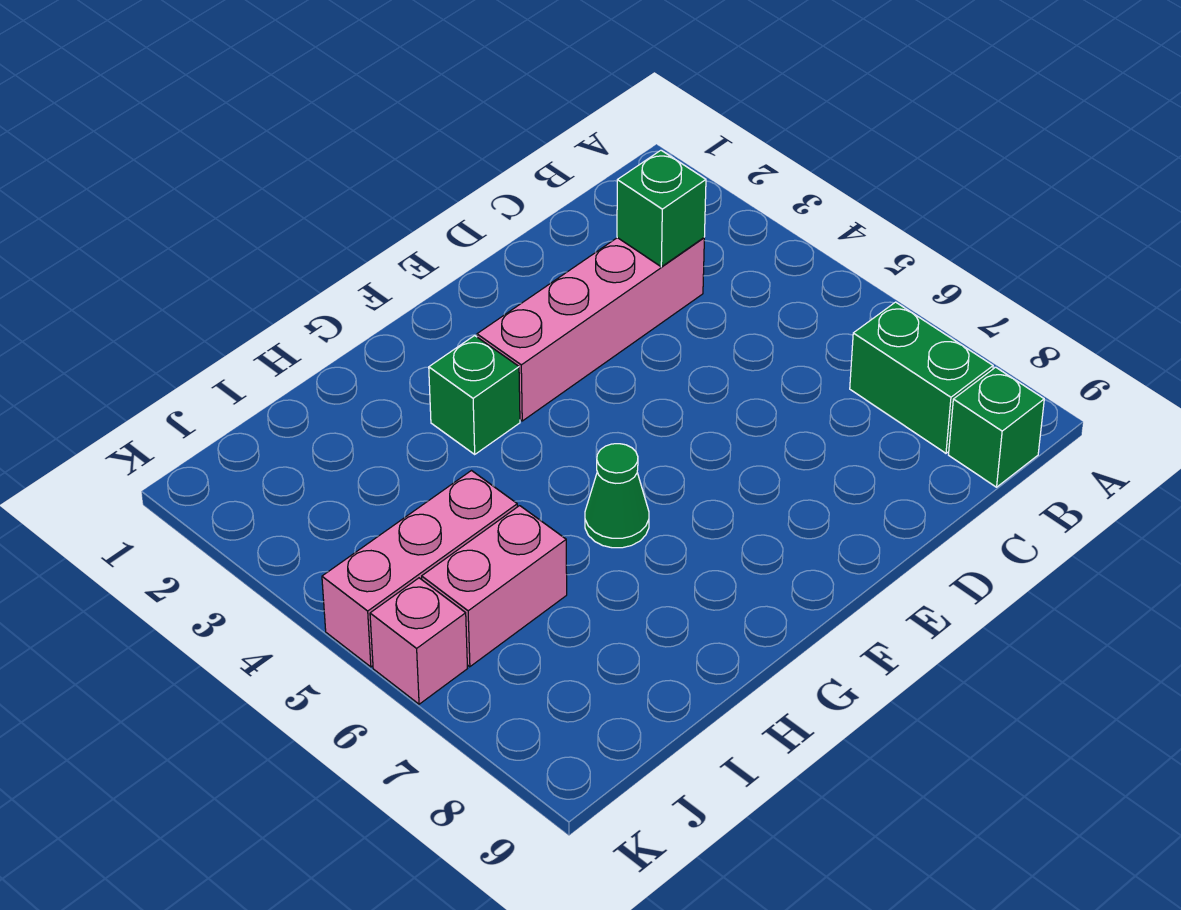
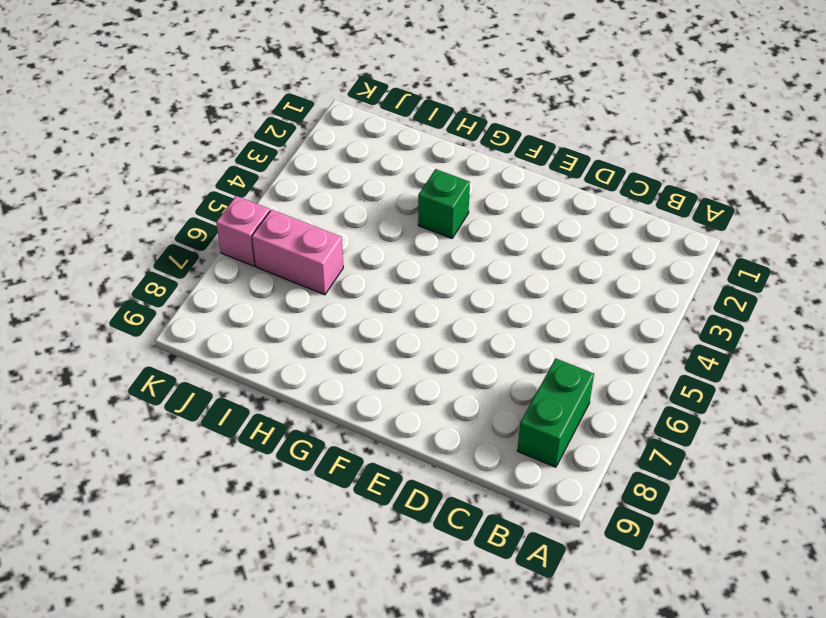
none -> green 1x1 brick [949,367,1044,487]
none -> pink 1x4 brick [477,238,704,421]

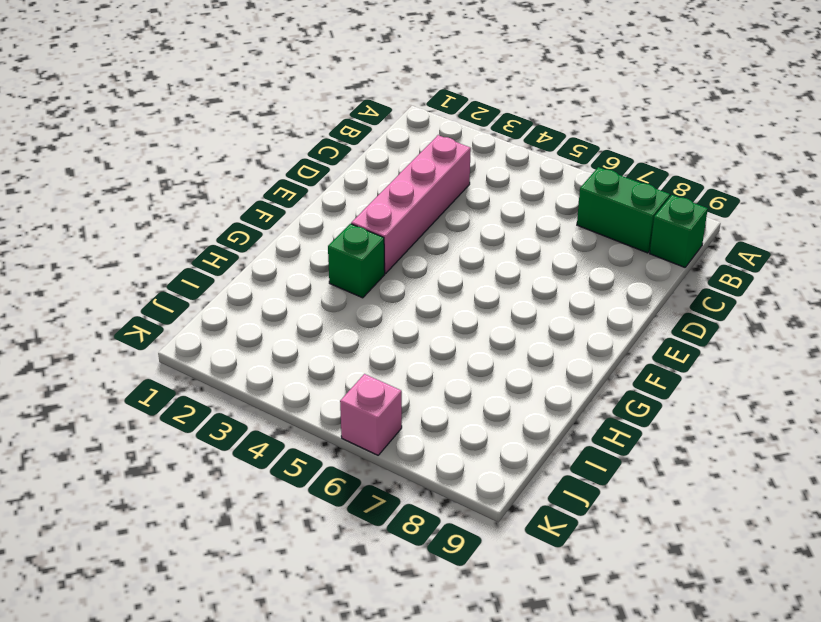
none -> green 1x1 cone [585,444,649,548]
none -> pink 1x3 brick [322,471,517,667]

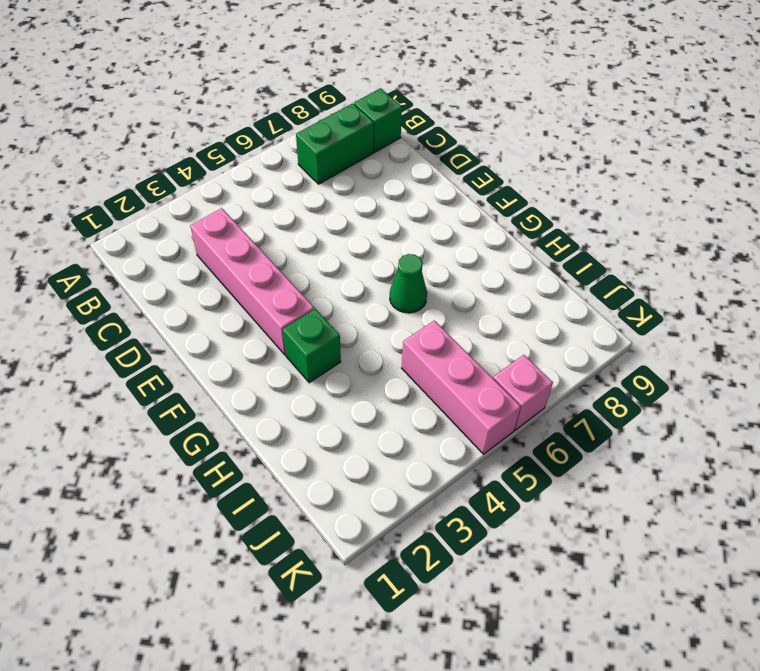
none -> pink 1x2 brick [422,506,567,667]
none -> green 1x1 brick [617,150,706,267]

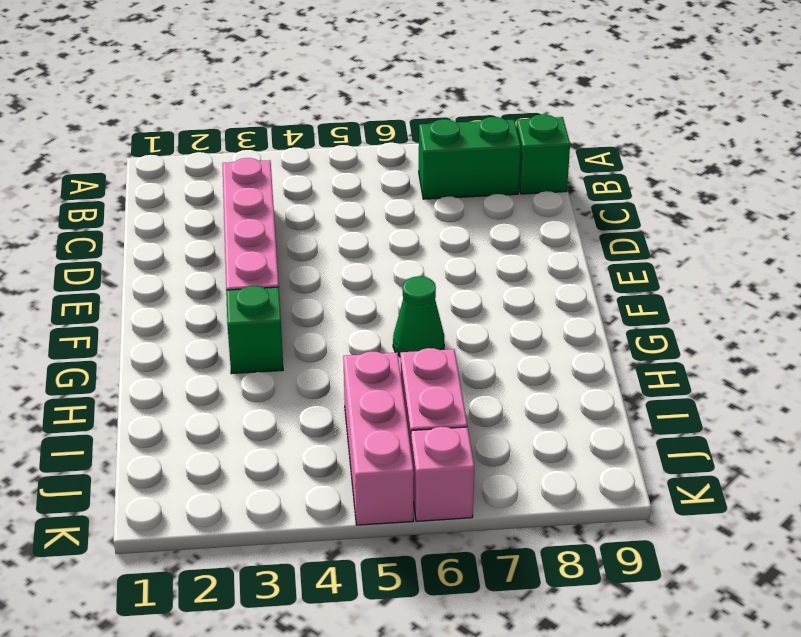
none -> green 1x1 brick [617,150,706,267]

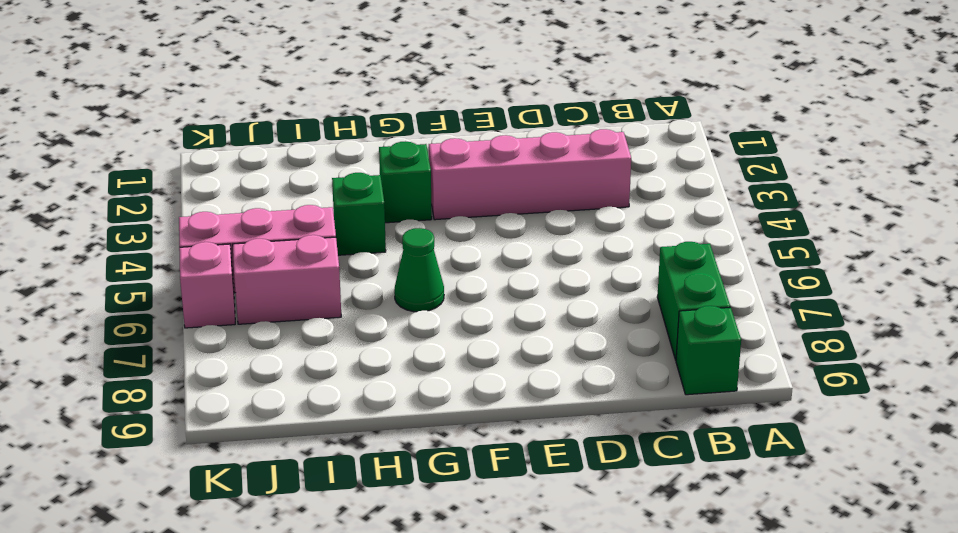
green 1x1 brick [332,173,386,255] -> green 1x1 brick moved to [617,150,706,267]

